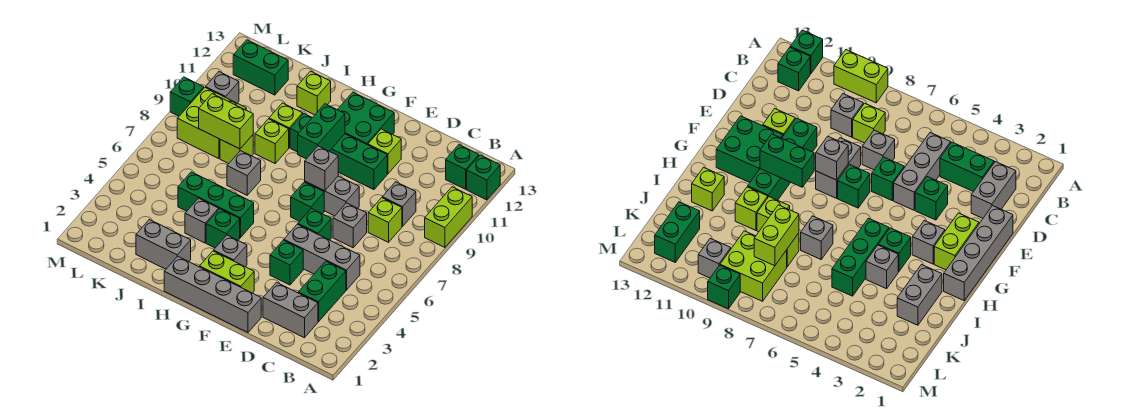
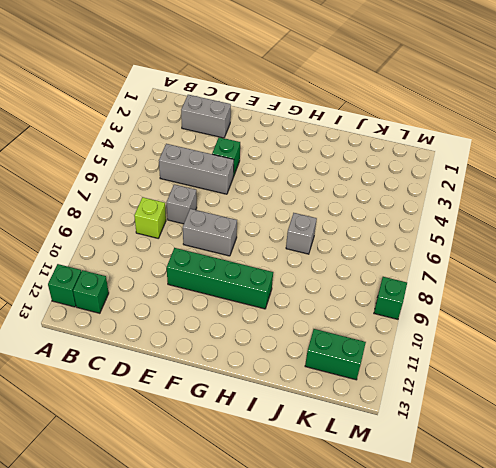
none -> lime 1x2 brick [425,187,472,247]
none -> green 1x2 brick [298,261,346,322]
none -> grey 1x1 brick [382,182,416,227]
none -> grey 1x4 brick [164,256,261,332]

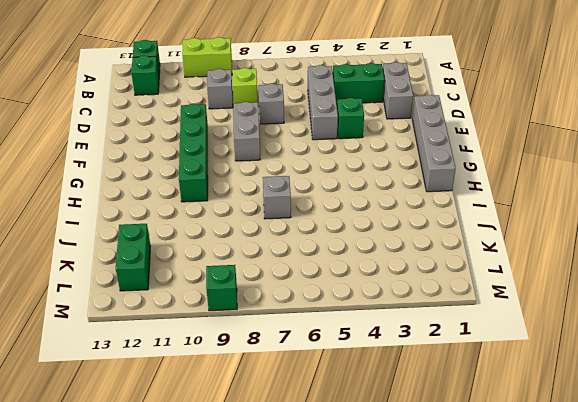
none -> green 1x1 brick [298,208,331,240]
none -> lime 1x1 brick [368,129,401,174]
none -> lime 1x2 brick [200,251,254,293]
none -> green 1x1 brick [291,182,324,221]

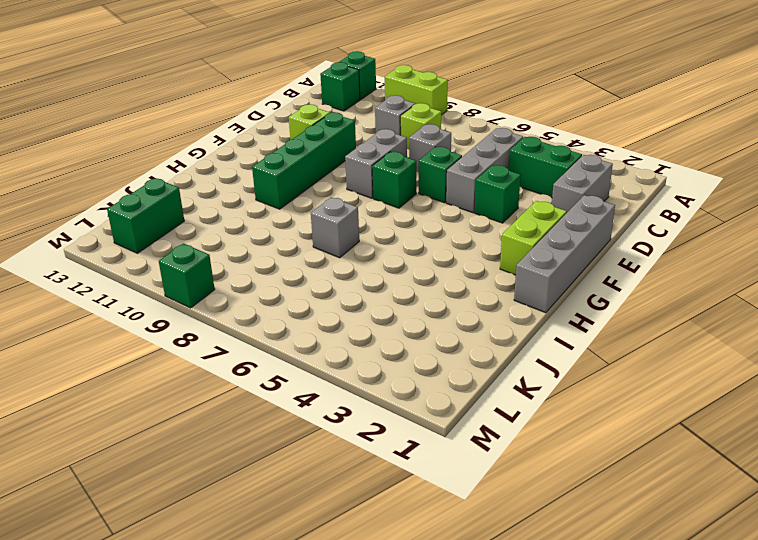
none -> green 2x2 brick [337,92,394,145]
none -> grey 1x1 brick [214,235,247,267]
none -> green 1x1 brick [206,209,240,248]
none -> green 1x3 brick [178,172,254,238]

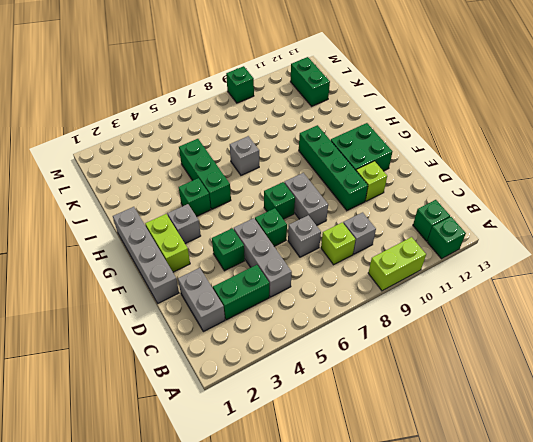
none -> grey 1x2 brick [136,220,191,269]
none -> grey 1x1 brick [185,198,219,243]
none -> lime 1x1 brick [255,119,289,163]
none -> lime 1x1 brick [269,103,303,148]

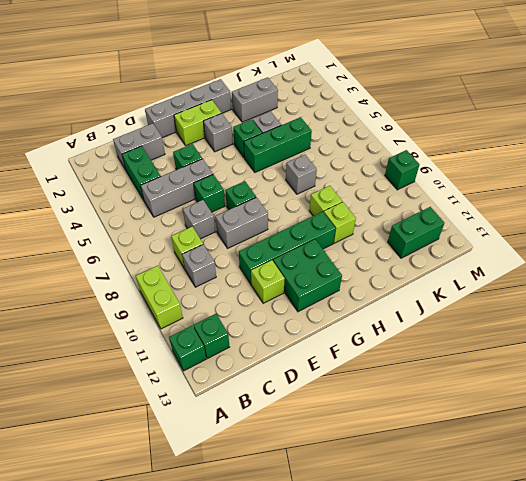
none -> lime 1x1 brick [297,71,331,115]
none -> lime 1x1 brick [220,135,253,164]
none -> lime 2x2 brick [177,88,246,159]
none -> grey 1x1 brick [205,72,239,103]

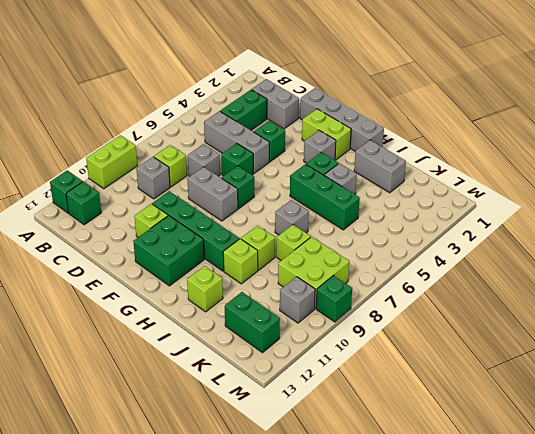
none -> grey 1x1 brick [305,146,338,191]
none -> green 1x2 brick [298,104,345,159]
none -> lime 1x2 brick [199,94,253,149]

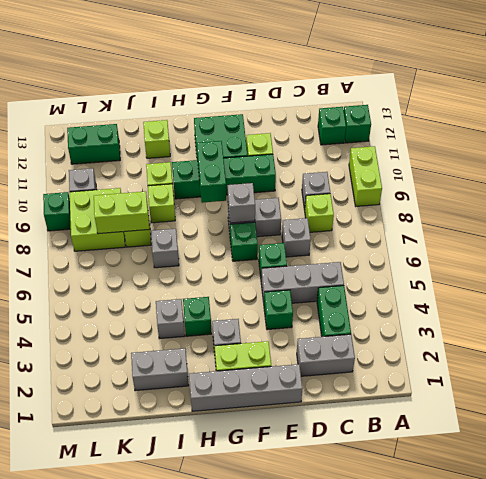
none -> green 1x3 brick [178,172,254,238]

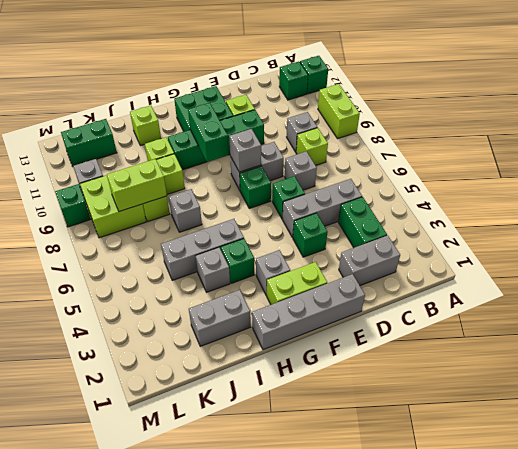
grey 1x3 brick [161,219,244,280] -> green 1x3 brick [178,172,254,238]

